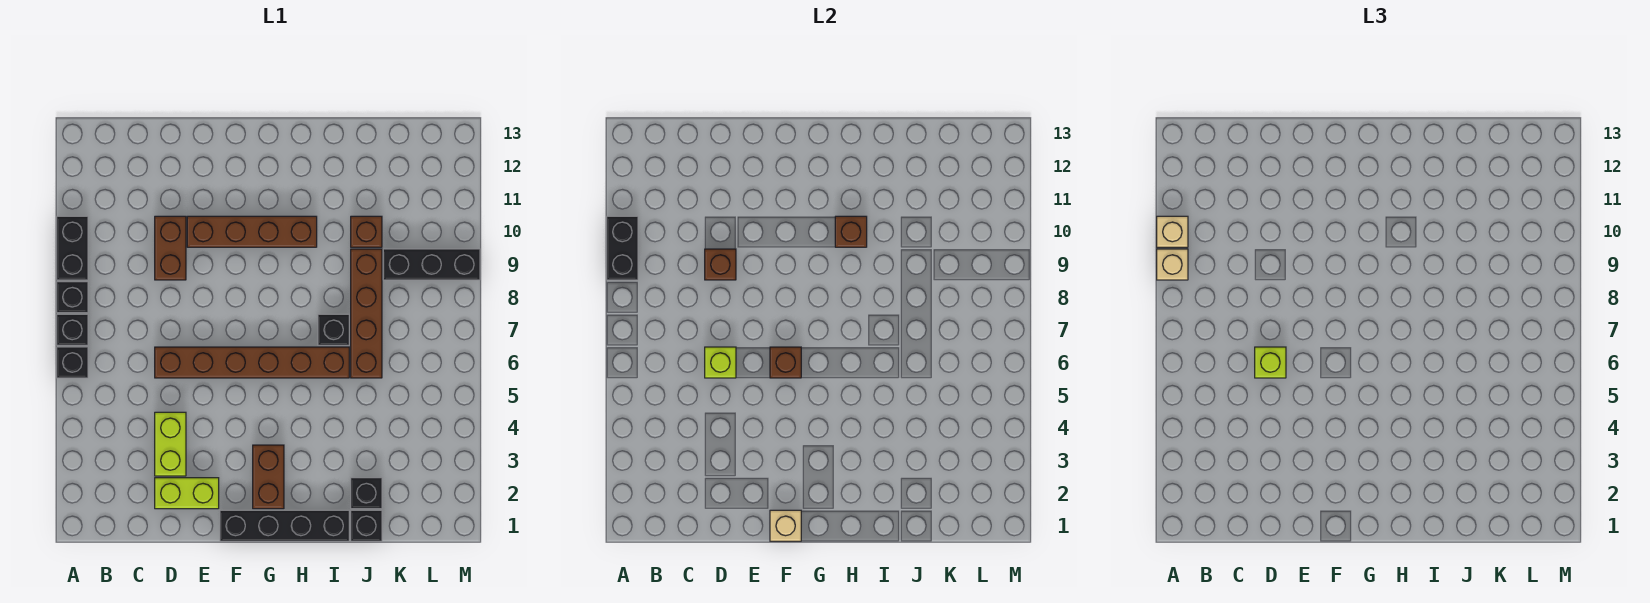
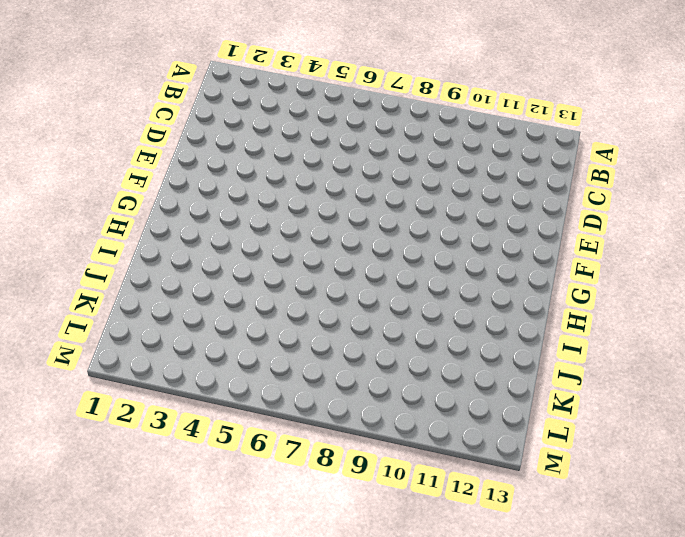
none -> black 1x1 brick [57,347,88,378]
none -> black 1x1 brick [57,314,88,345]
none -> black 1x1 brick [57,282,88,313]

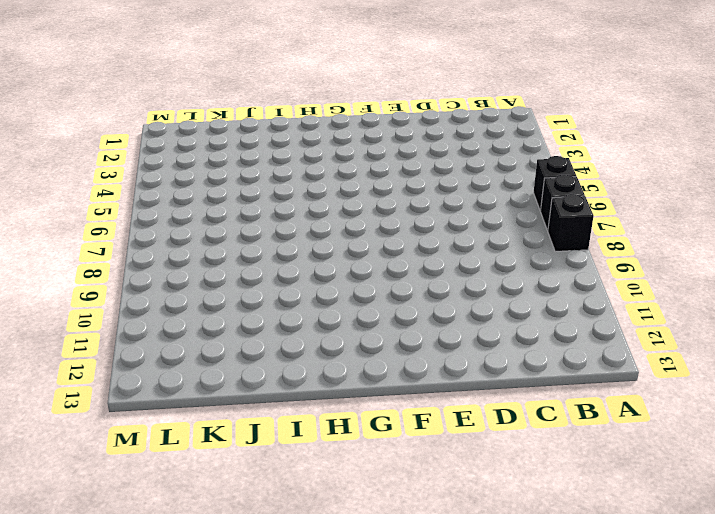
none -> black 1x2 brick [57,216,88,280]
none -> lime 1x2 brick [155,478,219,509]
none -> lime 1x2 brick [155,412,186,476]

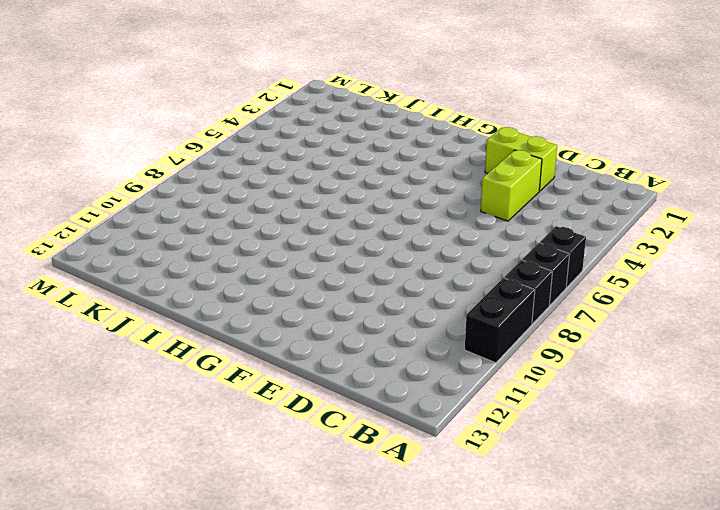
none -> brown 1x6 brick [155,347,349,378]
none -> brown 1x2 brick [155,216,186,280]
none -> brown 1x4 brick [187,216,317,247]

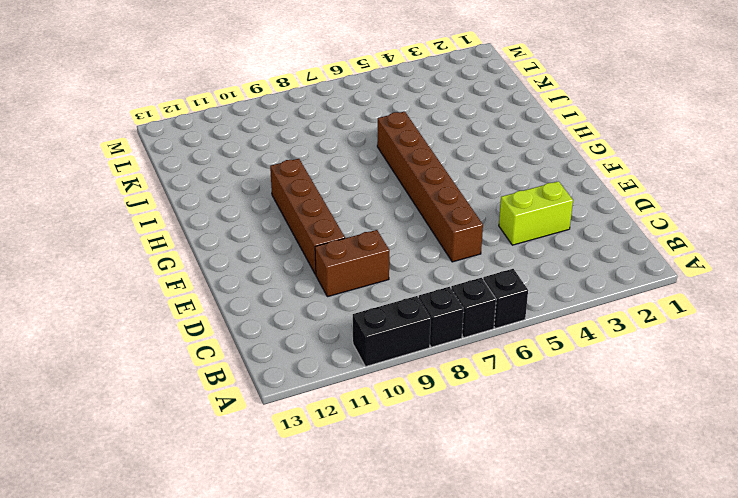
none -> lime 1x2 brick [155,478,219,509]
none -> black 1x4 brick [220,510,349,541]
none -> brown 1x2 brick [253,445,284,509]

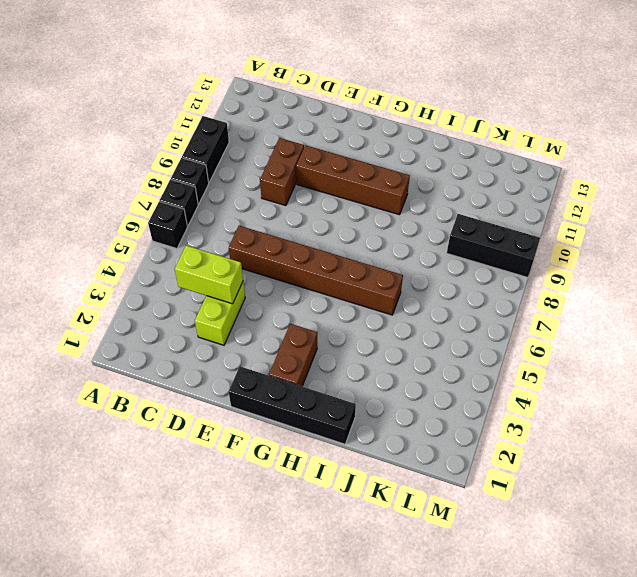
lime 1x2 brick [175,246,243,304] -> lime 1x2 brick moved to [155,478,219,509]
none -> black 1x1 brick [318,314,349,345]
none -> black 1x1 brick [351,510,382,541]
none -> black 1x1 brick [351,478,382,509]

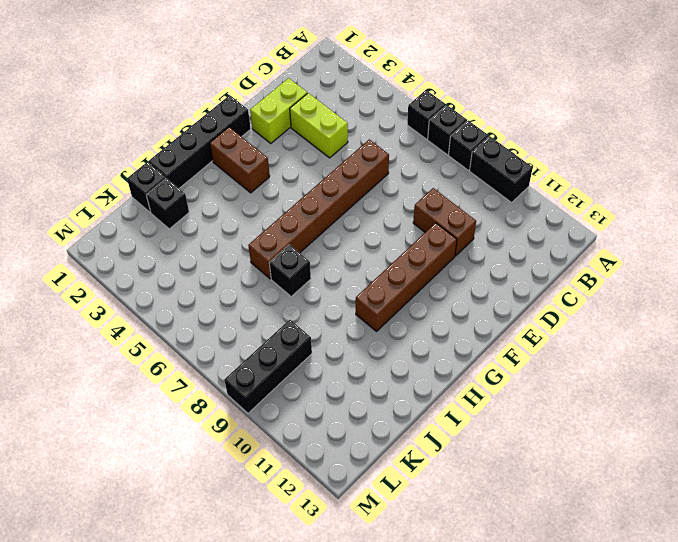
none -> brown 1x4 brick [351,249,382,378]
none -> brown 1x1 brick [351,216,382,247]
none -> black 1x2 brick [607,216,638,280]

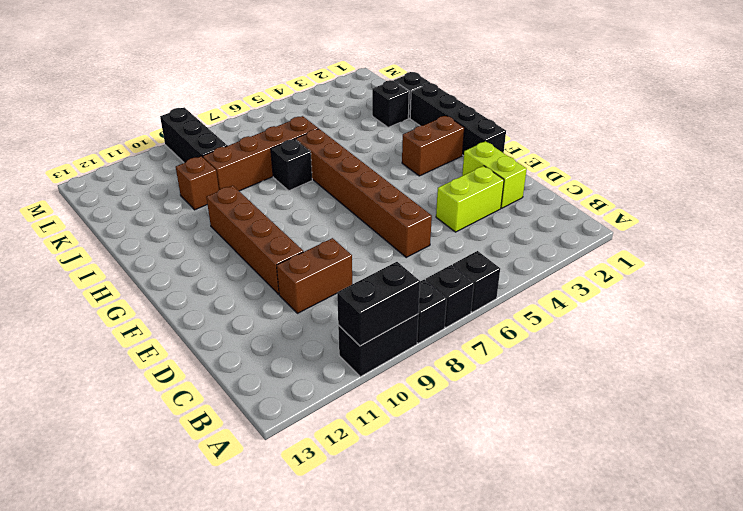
none -> lime 1x1 brick [705,347,736,378]
none -> brown 1x1 brick [705,249,736,280]
none -> tan 1x1 brick [770,510,801,541]

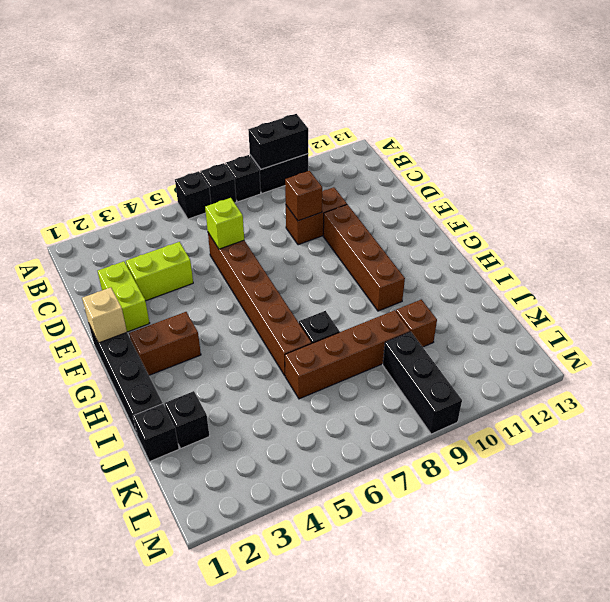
none -> brown 1x1 brick [770,347,801,378]
none -> brown 1x1 brick [835,216,867,247]
none -> tan 1x1 brick [1157,249,1188,280]

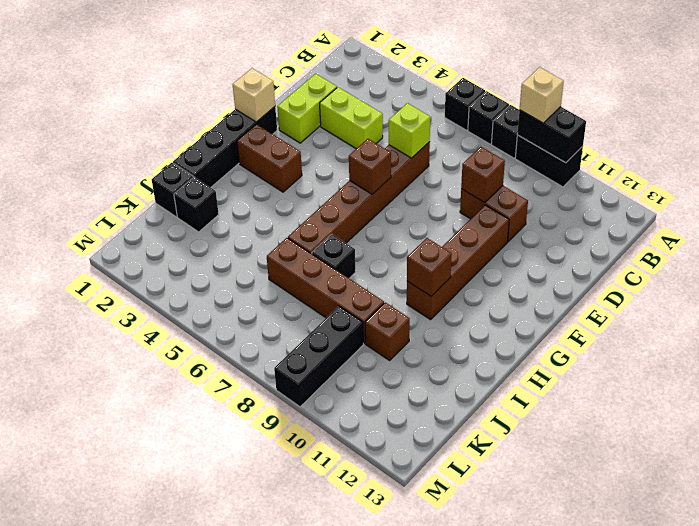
none -> tan 1x1 brick [1157,216,1188,247]
none -> lime 1x1 brick [1255,347,1286,378]

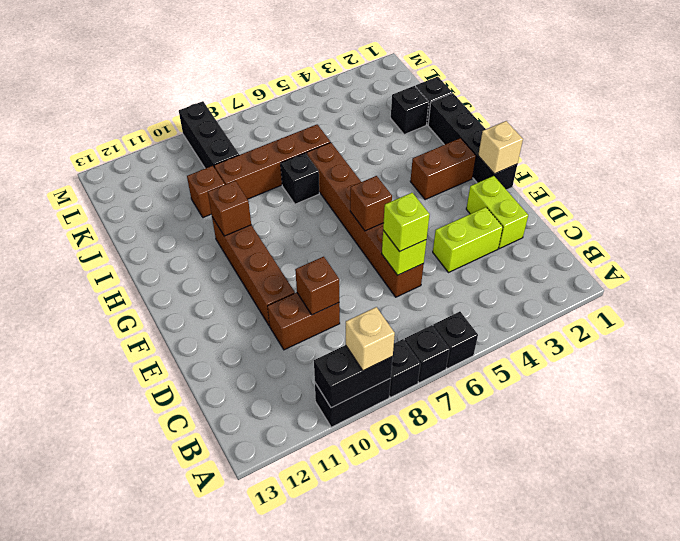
none -> tan 1x1 brick [1157,216,1188,247]

